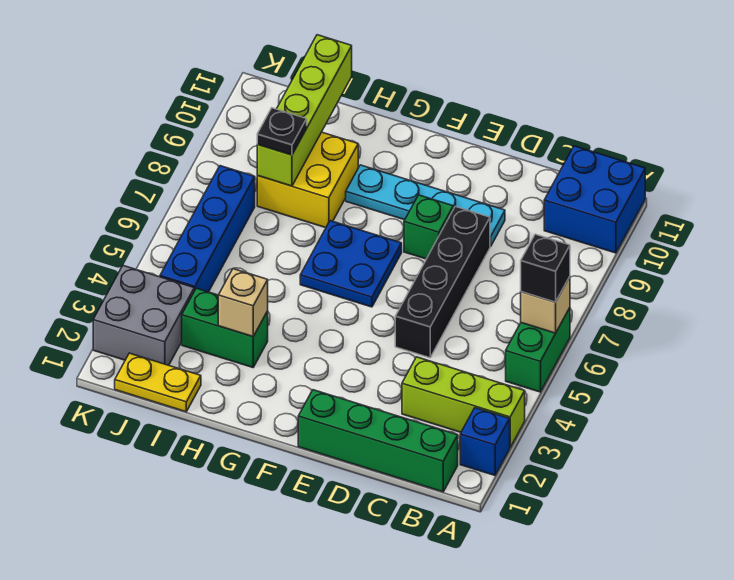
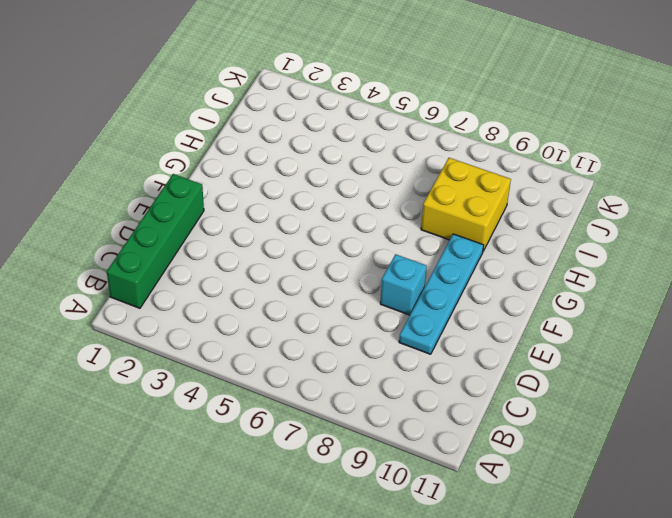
cyan 1x1 brick [380,254,427,315] -> green 1x1 brick [404,195,453,259]
none -> blue 1x1 brick [460,408,510,475]
none -> lime 1x3 brick [402,357,525,447]
none -> green 1x2 brick [506,308,570,392]

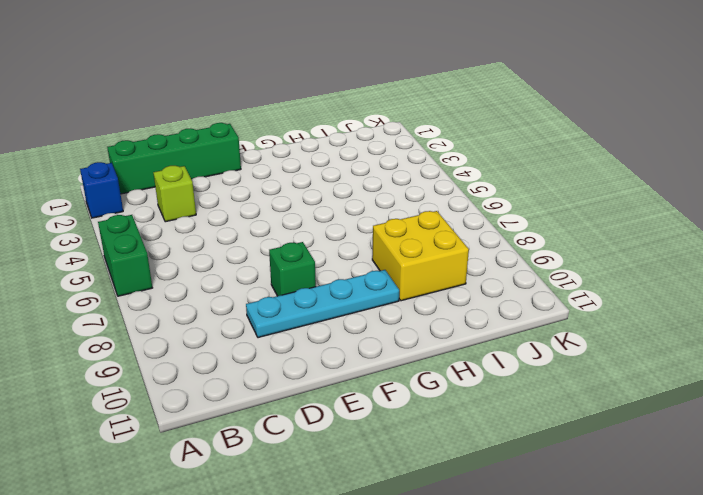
lime 1x1 brick [153,166,196,222] -> lime 1x3 brick [402,357,525,447]
none -> blue 2x2 brick [544,146,645,253]
none -> black 1x4 brick [395,206,490,358]
none -> blue 2x2 plate [300,221,402,307]

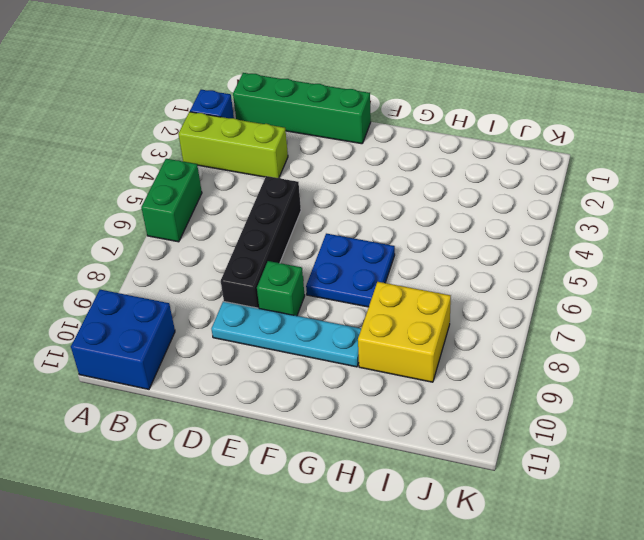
none -> green 1x2 brick [182,288,268,368]
none -> yellow 1x2 plate [115,353,201,412]
none -> grey 2x2 brick [93,266,194,365]

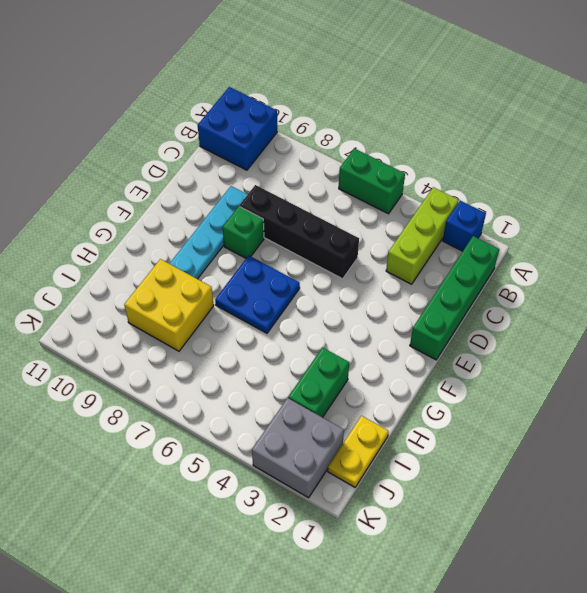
none -> blue 1x4 brick [160,166,255,292]
none -> tan 1x1 brick [521,277,570,333]
none -> tan 1x1 brick [218,269,268,337]

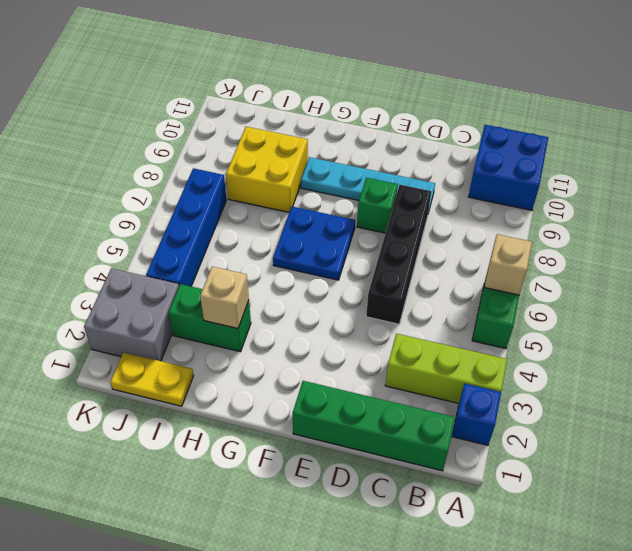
none -> lime 1x4 brick [257,35,352,186]
none -> black 1x1 brick [521,234,570,302]
none -> black 1x1 plate [257,108,307,155]

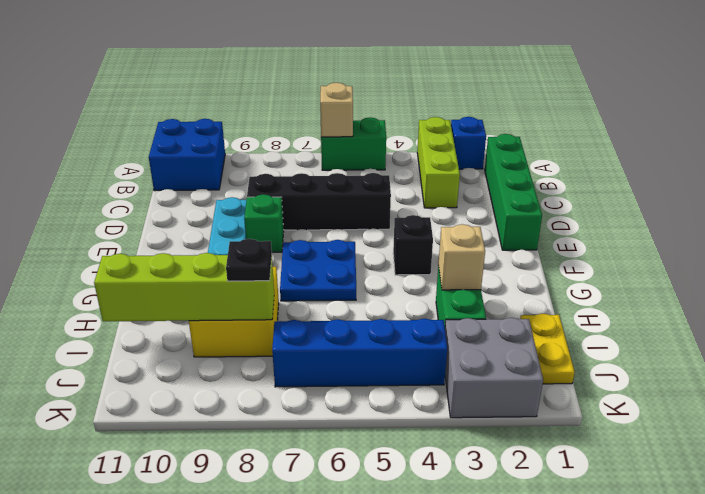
black 1x1 brick [393,215,433,275] -> black 1x1 brick moved to [521,234,570,302]

